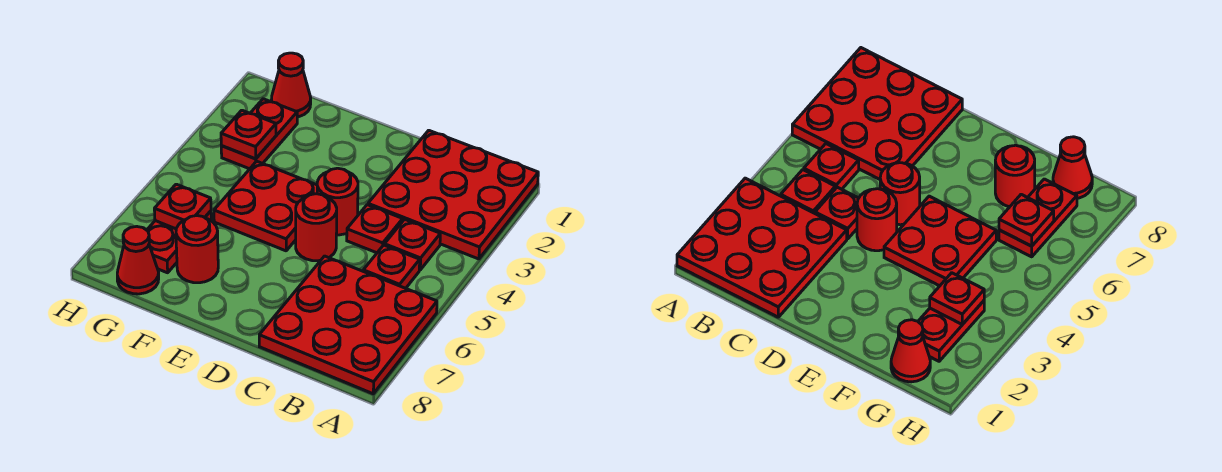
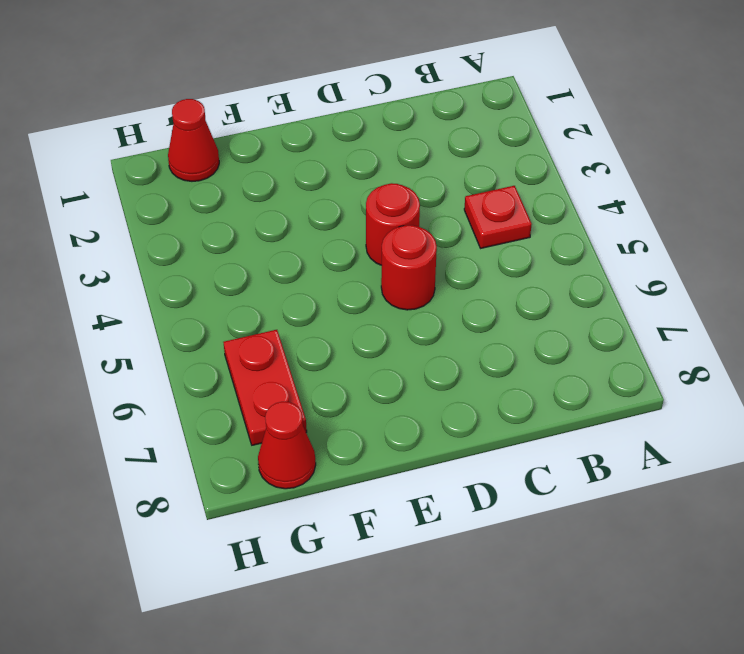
none -> red 3x3 plate [368,130,538,259]
none -> red 3x3 plate [259,256,437,394]
none -> red 1x1 plate [363,245,420,288]

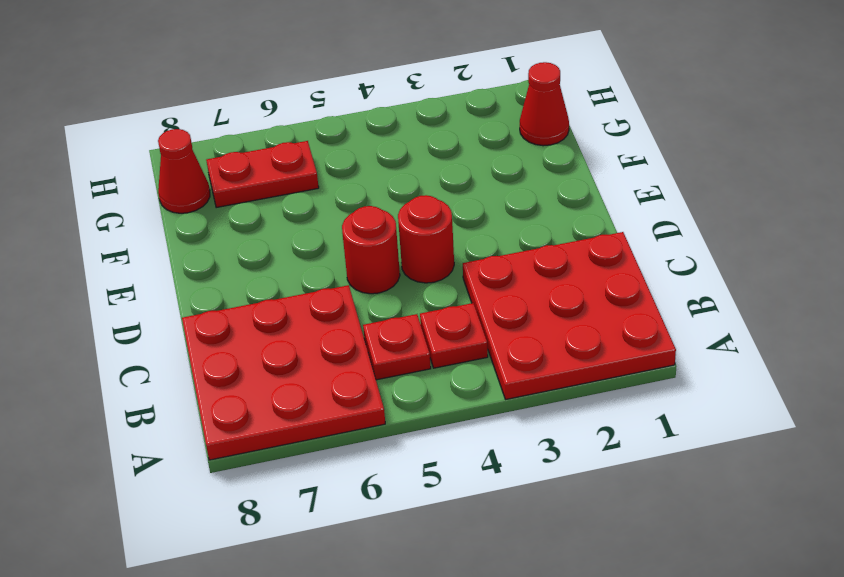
none -> red 1x1 plate [347,205,403,253]
none -> red 2x2 plate [214,161,317,251]
none -> red 1x1 round brick [176,216,218,283]

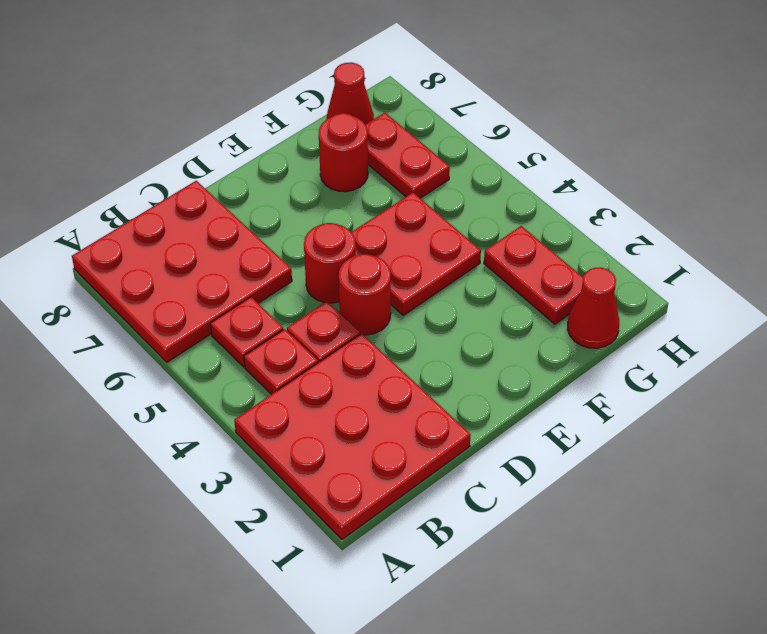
none -> red 1x1 plate [221,110,276,159]
none -> red 1x1 plate [154,184,211,229]

